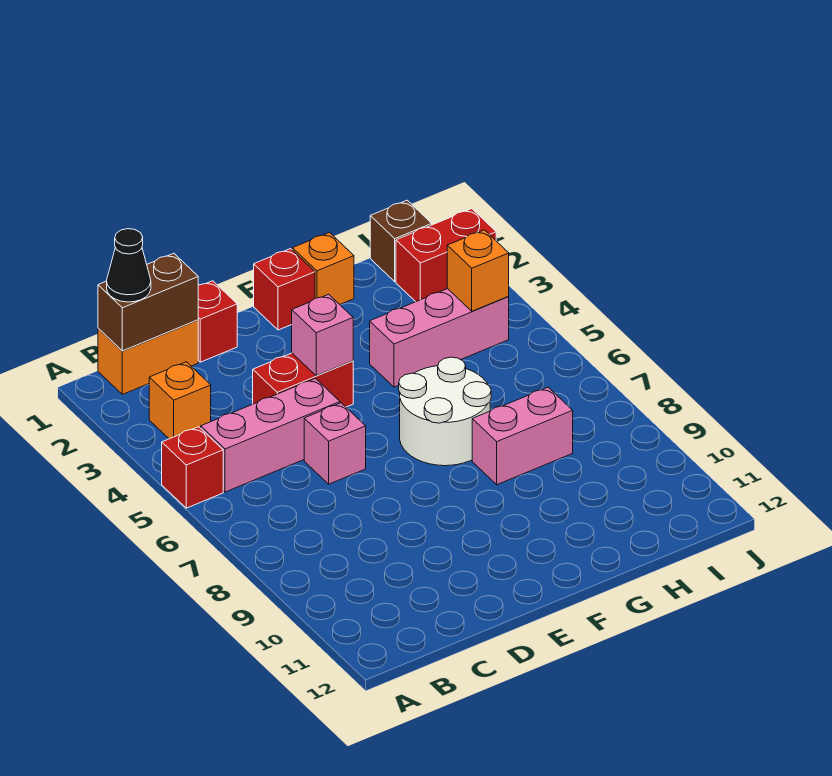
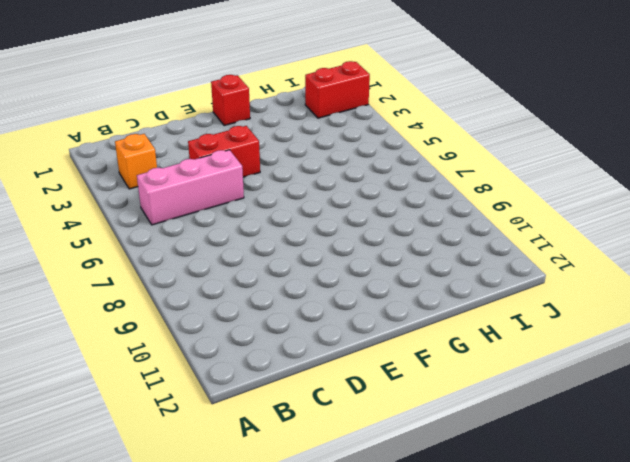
none -> red 1x1 brick [162,427,223,508]
none -> orange 1x2 brick [98,320,198,394]
none -> red 1x1 brick [198,281,237,362]

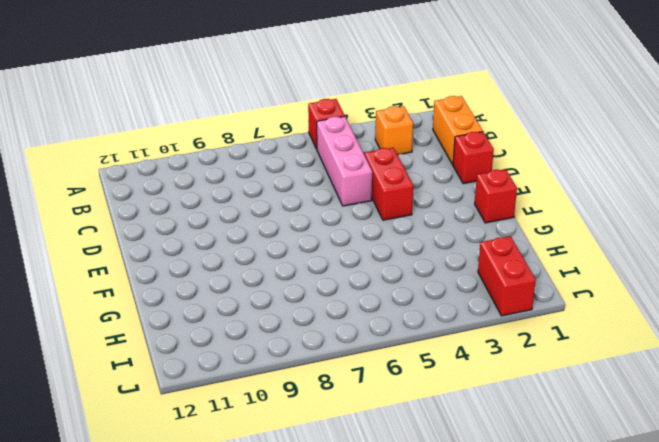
none -> pink 1x1 brick [304,403,366,484]
none -> white 2x2 round brick [399,357,491,466]
none -> orange 1x1 brick [292,233,354,304]

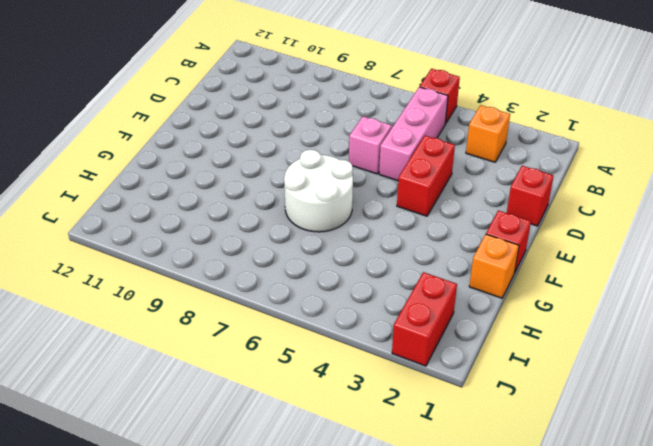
none -> orange 1x2 brick [98,320,198,394]
none -> pink 1x3 brick [370,289,509,387]
none -> pink 1x2 brick [472,387,573,485]

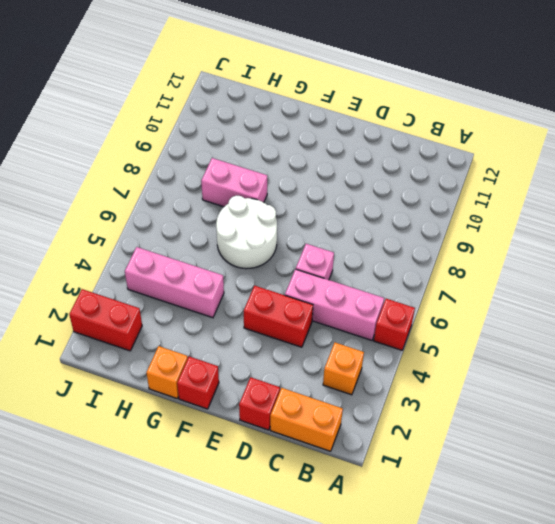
none -> brown 1x1 brick [370,200,432,282]
none -> brown 1x2 brick [98,253,198,351]
none -> pink 1x1 brick [292,294,353,376]

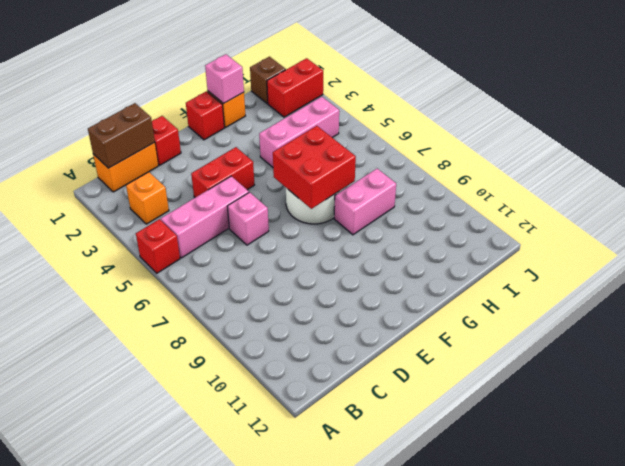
red 2x2 brick [273,126,356,209] -> none
pink 1x1 brick [205,54,244,104] -> pink 1x1 brick moved to [292,294,353,376]
none -> orange 1x1 brick [447,230,509,311]
none -> black 1x1 cone [107,229,151,302]

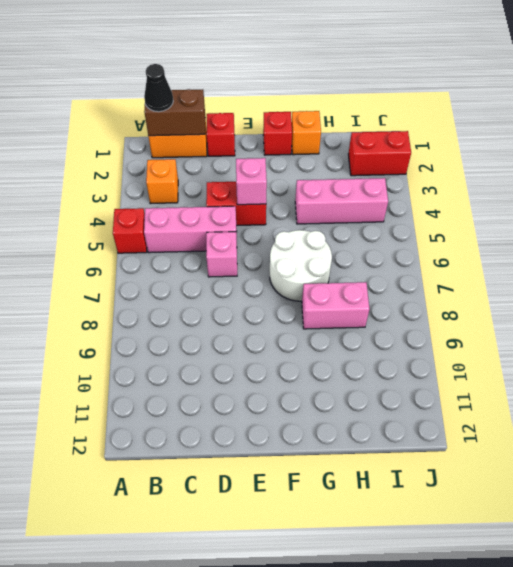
none -> brown 1x1 brick [370,200,432,282]
none -> orange 1x1 brick [447,230,509,311]

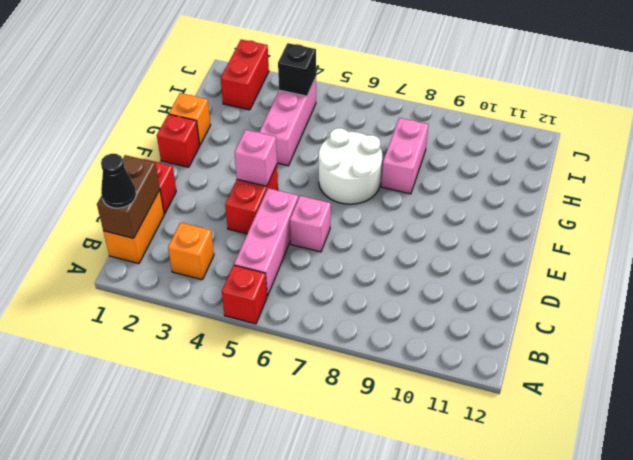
black 1x1 brick [278,43,316,96] -> orange 1x1 brick [447,230,509,311]
none -> brown 1x1 brick [370,200,432,282]

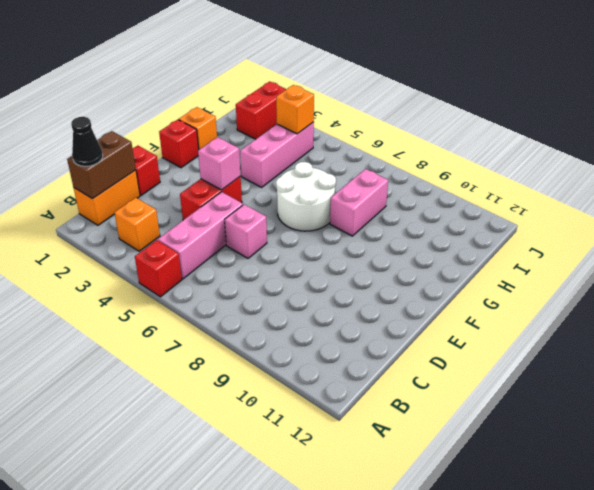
none -> brown 1x1 brick [370,200,432,282]

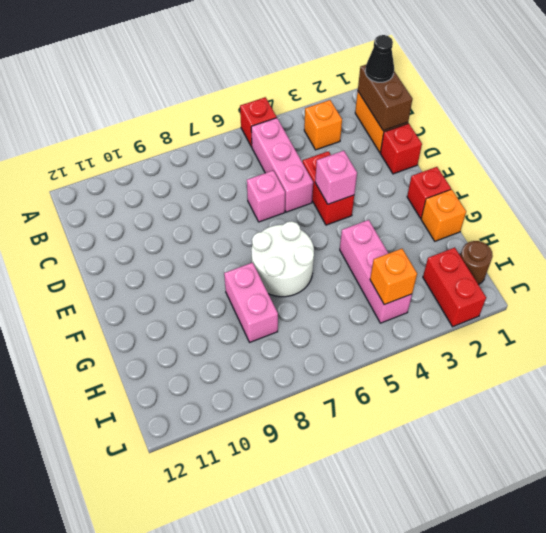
brown 1x1 round brick [460,241,493,285] -> brown 1x1 brick [370,200,432,282]

